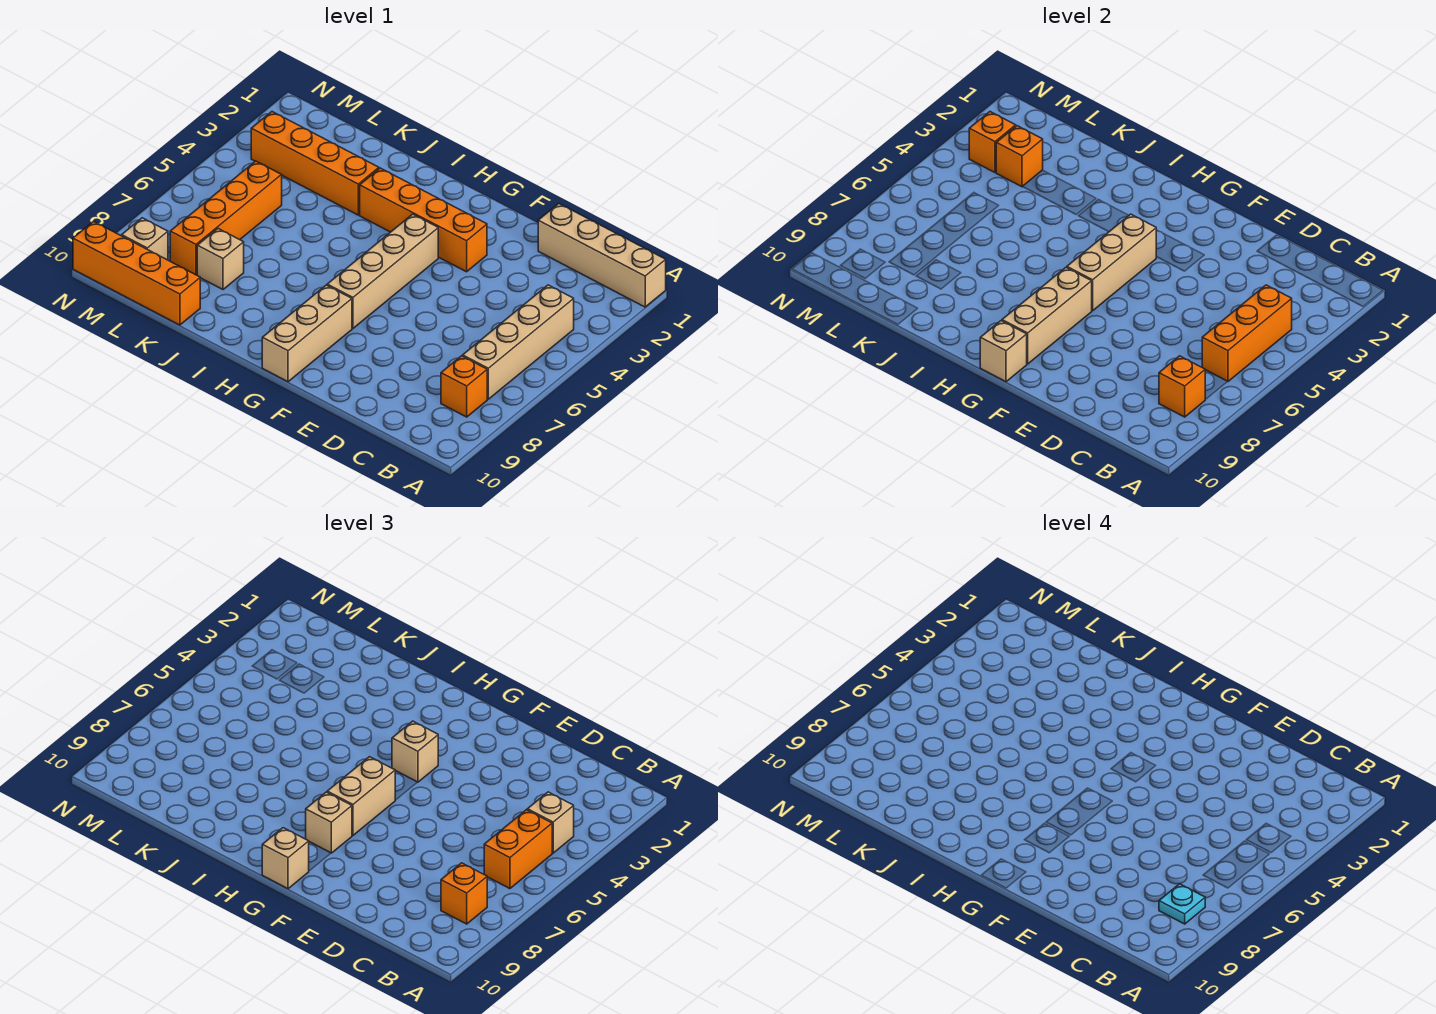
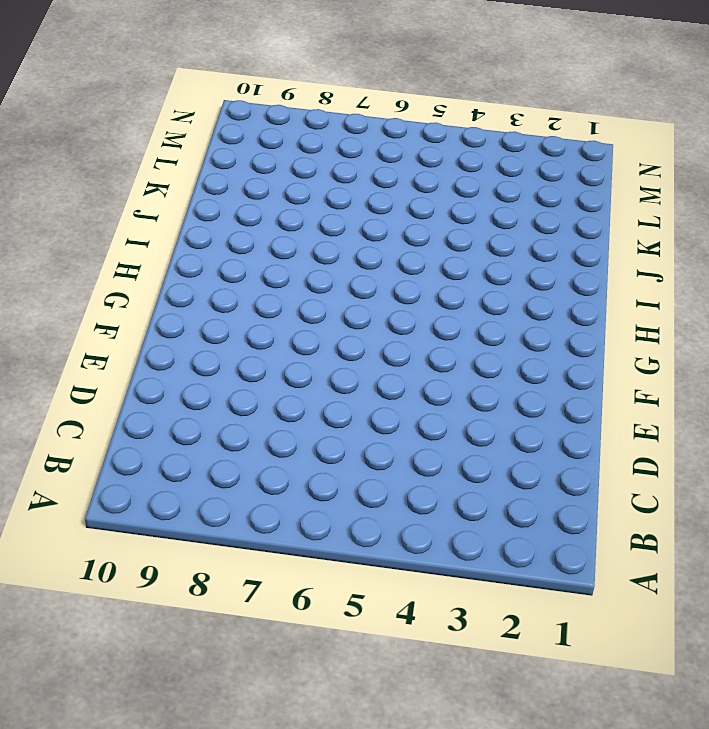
none -> tan 1x4 brick [538,204,666,307]
none -> tan 1x4 brick [463,285,574,399]
none -> orange 1x1 brick [441,356,487,417]

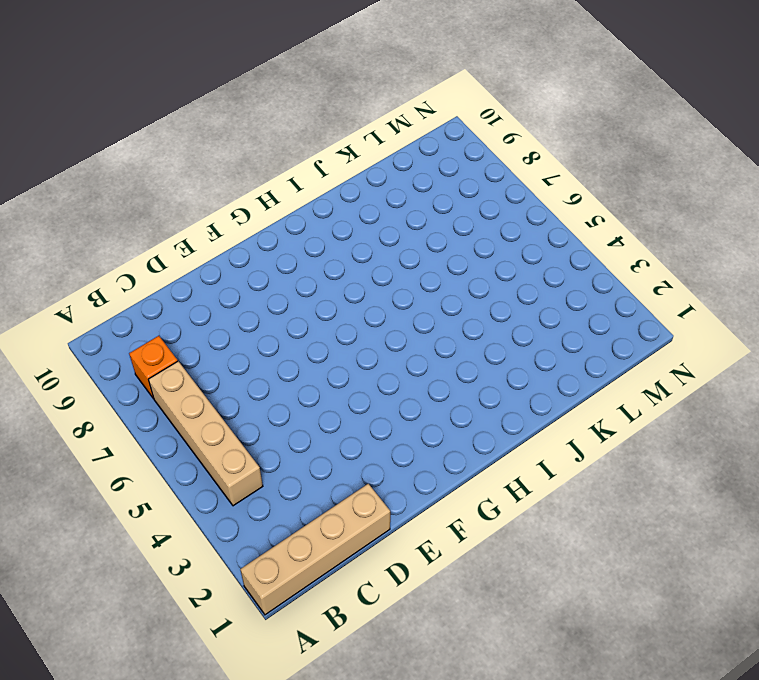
none -> orange 1x4 brick [360,168,487,272]
none -> tan 1x4 brick [327,214,438,328]
none -> tan 1x3 brick [262,285,352,382]

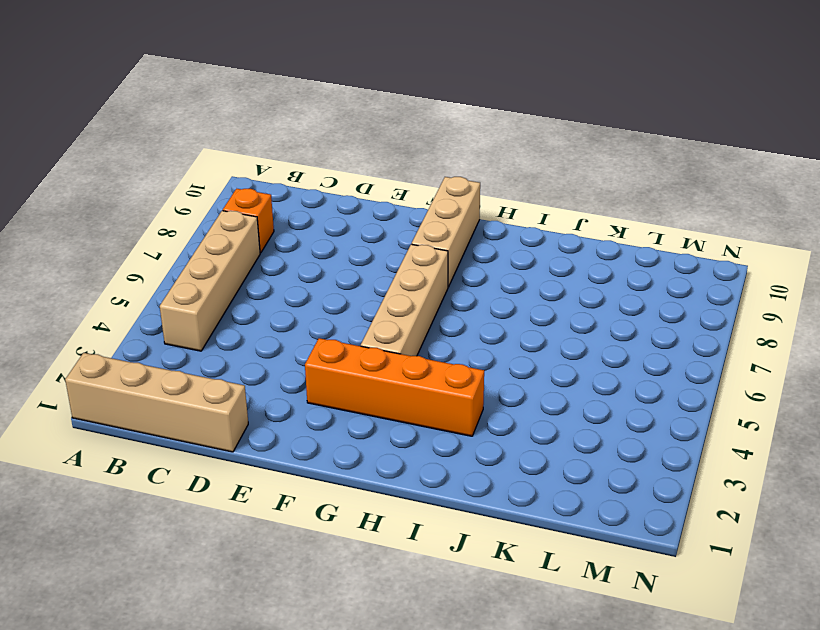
none -> orange 1x4 brick [251,112,379,215]
none -> tan 1x1 brick [197,229,244,289]
none -> orange 1x4 brick [73,221,200,325]

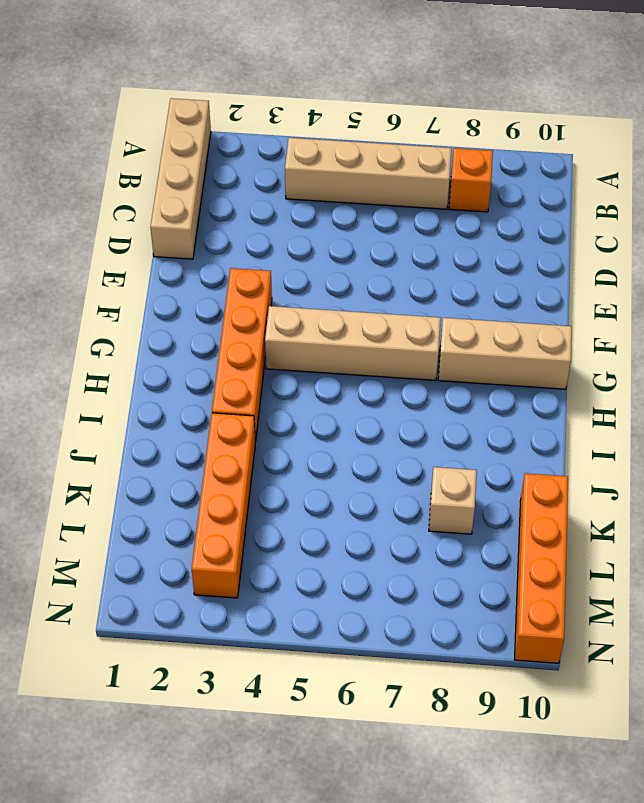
none -> orange 1x4 brick [170,161,282,275]
none -> tan 1x1 brick [122,218,168,260]
none -> orange 1x3 brick [1202,285,1292,382]

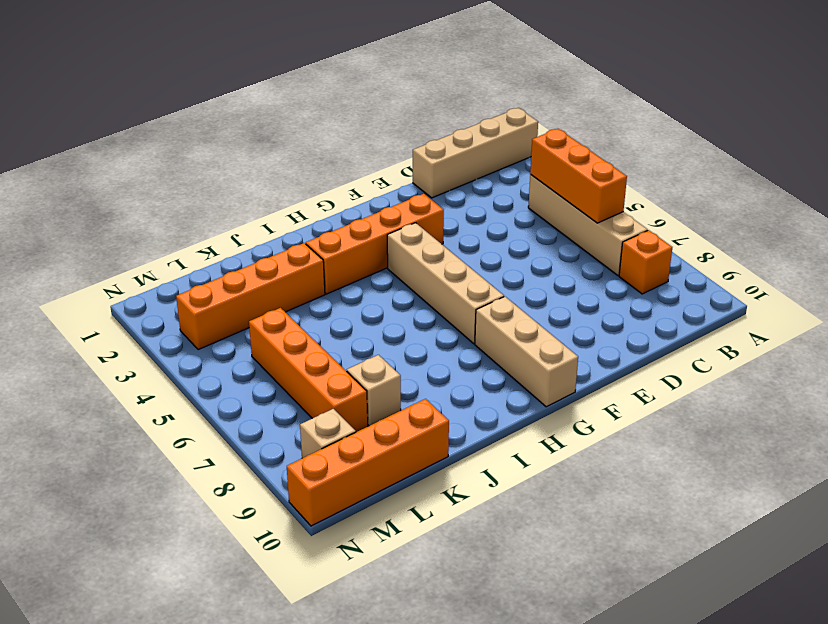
none -> orange 1x1 brick [1159,356,1205,417]
none -> tan 1x3 brick [1067,214,1156,311]
none -> tan 1x3 brick [1002,268,1092,364]

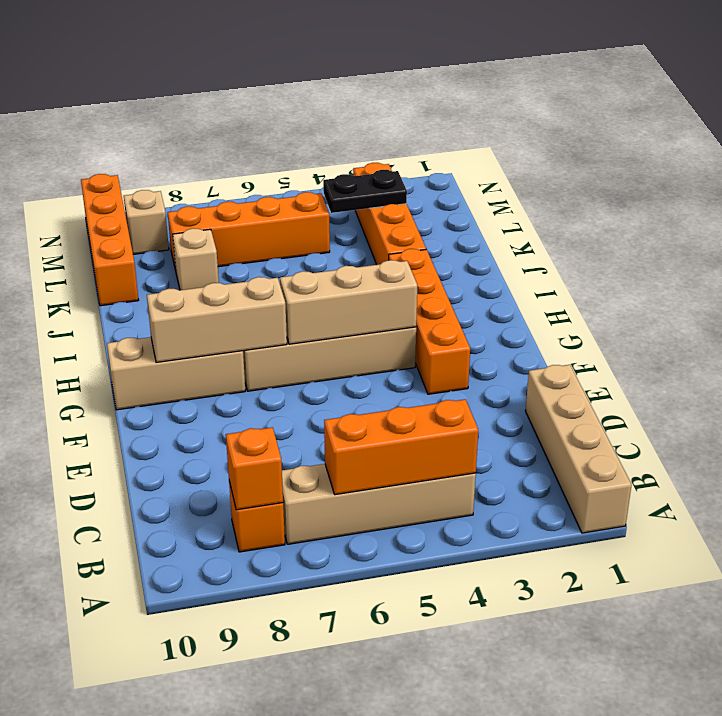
black 1x2 plate [323,169,407,213] -> orange 1x1 brick [996,126,1043,187]
none -> tan 1x1 brick [980,321,1027,382]
none -> orange 1x1 brick [969,112,1016,172]
none -> tan 1x1 brick [527,792,574,853]

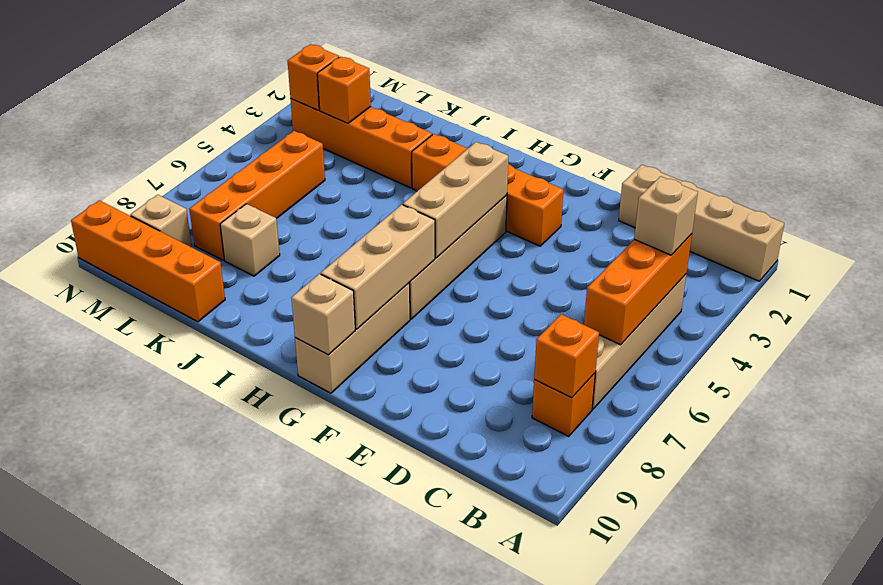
none -> orange 1x2 brick [484,810,552,889]
none -> orange 1x1 brick [441,863,487,924]
none -> tan 1x1 brick [392,721,438,782]

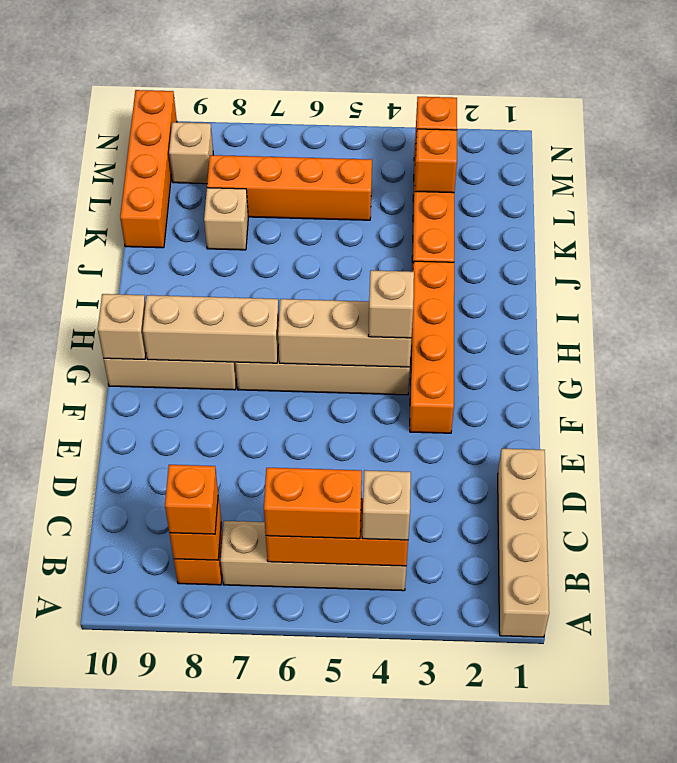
none -> tan 1x2 brick [327,757,395,836]
none -> tan 1x1 brick [306,792,352,853]
none -> tan 1x1 brick [262,828,309,889]

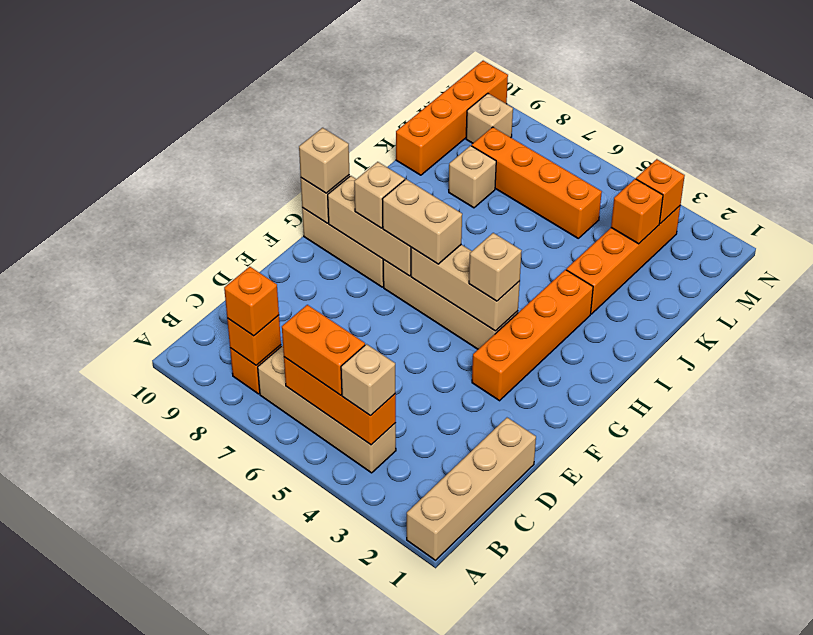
none -> cyan 1x1 plate [1159,884,1205,924]

